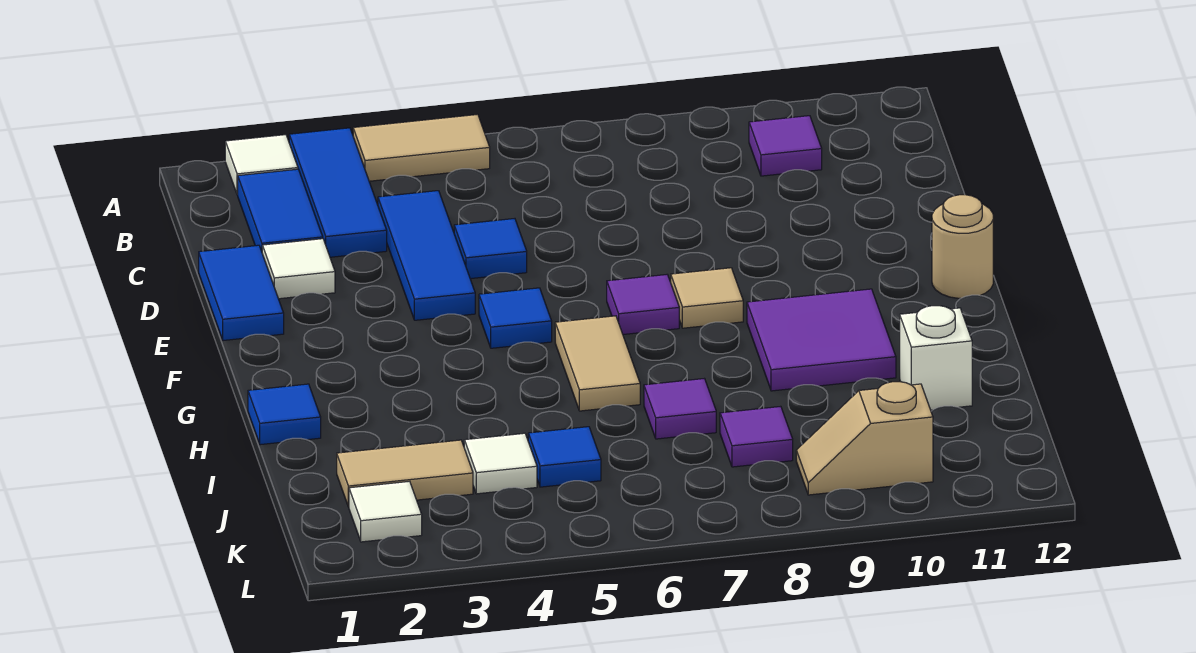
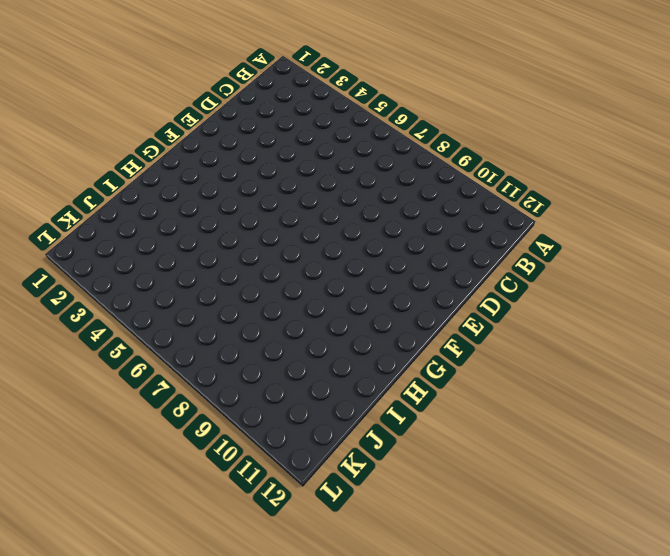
none -> white 1x1 tile [225,135,298,195]
none -> blue 1x3 tile [289,128,387,257]
none -> tan 1x2 tile [353,114,490,181]

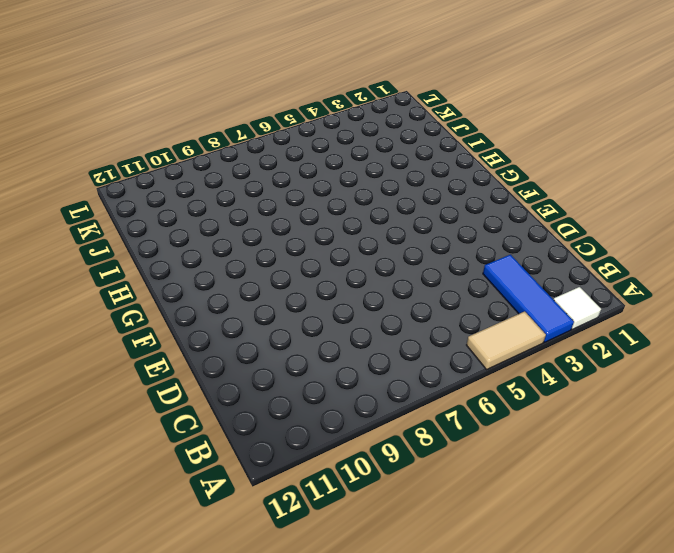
none -> blue 1x2 tile [238,169,323,251]
none -> purple 1x1 tile [749,116,822,176]
none -> blue 1x3 tile [378,191,475,320]

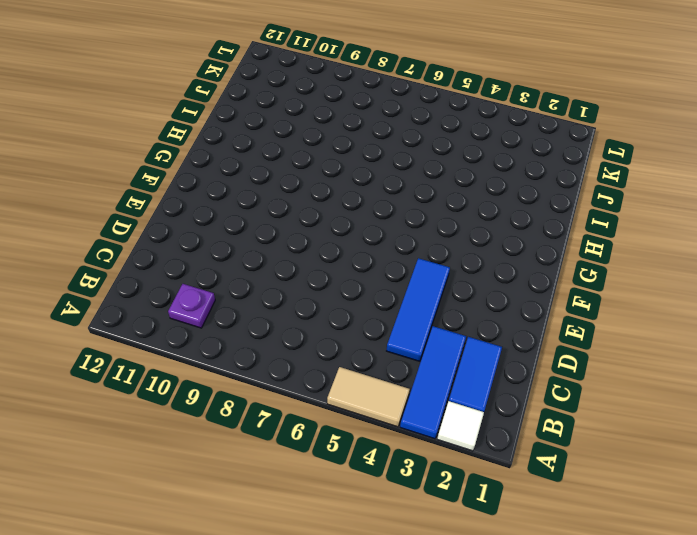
purple 1x1 plate [168,284,215,328] -> purple 1x1 tile [749,116,822,176]
none -> blue 1x2 tile [199,245,284,341]
none -> white 1x1 tile [262,239,335,299]
none -> blue 1x1 tile [454,219,527,279]

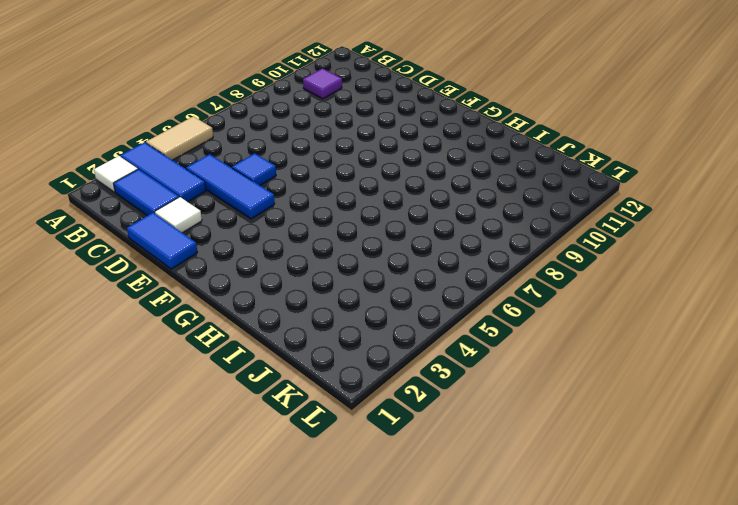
none -> blue 1x1 tile [479,288,552,348]
none -> purple 1x1 tile [607,275,679,335]
none -> tan 1x1 tile [671,268,743,328]

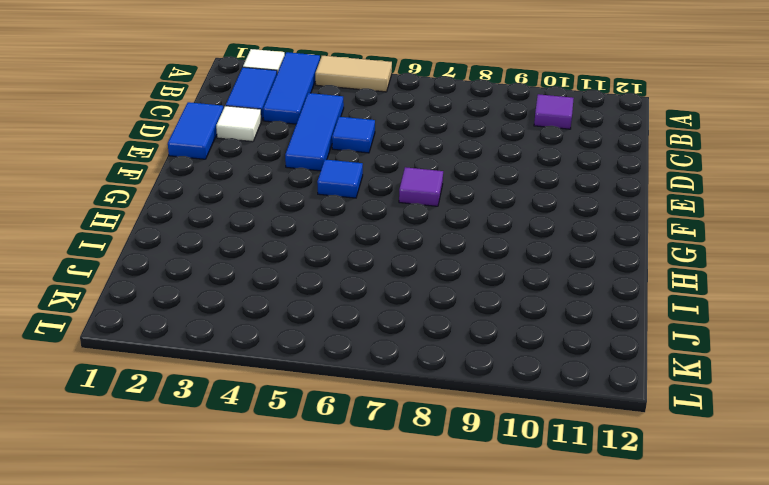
none -> tan 1x1 tile [671,268,743,328]
none -> tan 1x1 round brick [932,195,993,298]
none -> tan 1x2 tile [555,316,640,411]

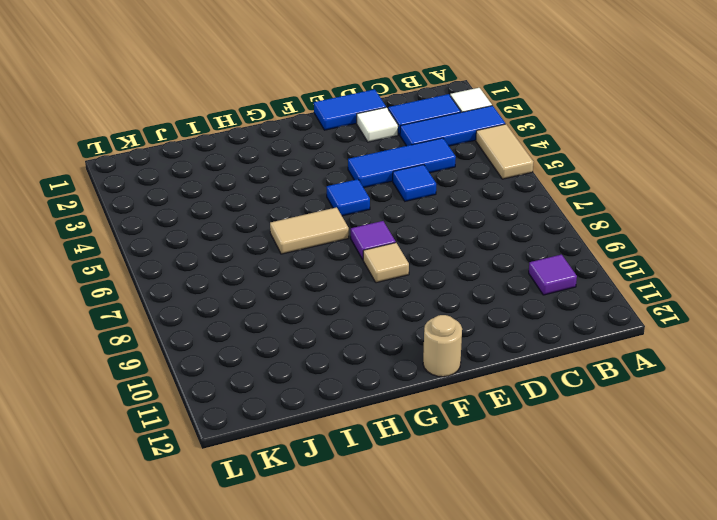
none -> purple 2x2 tile [747,289,896,391]
none -> blue 1x1 tile [248,384,321,445]
none -> purple 1x1 tile [644,379,716,439]

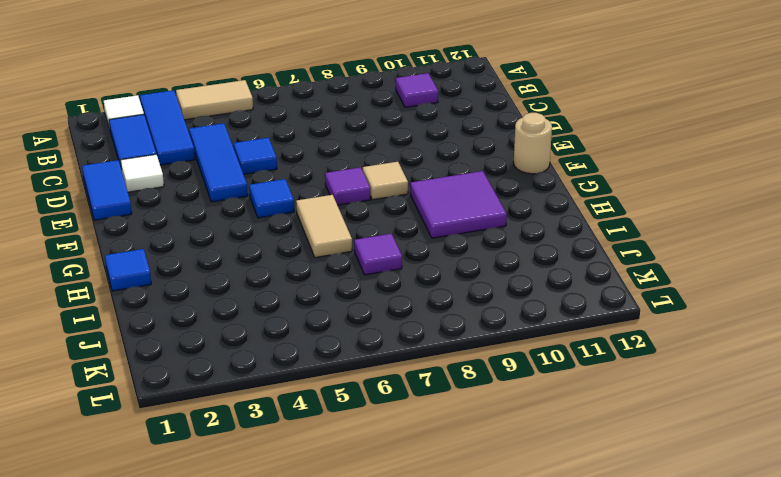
none -> white 1x1 brick [900,306,972,410]
none -> tan 1x2 tile [337,440,473,507]
none -> white 1x1 tile [464,433,537,494]

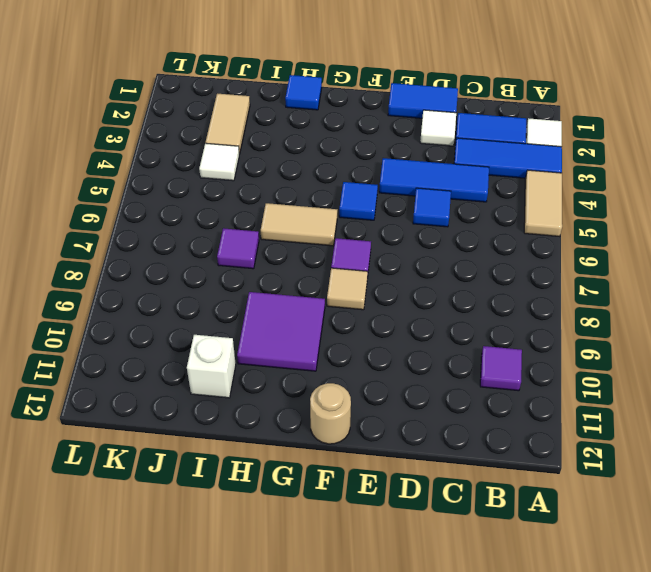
none -> blue 1x1 tile [528,427,601,487]
none -> purple 1x1 tile [720,406,793,467]
none -> white 1x1 tile [349,481,422,542]

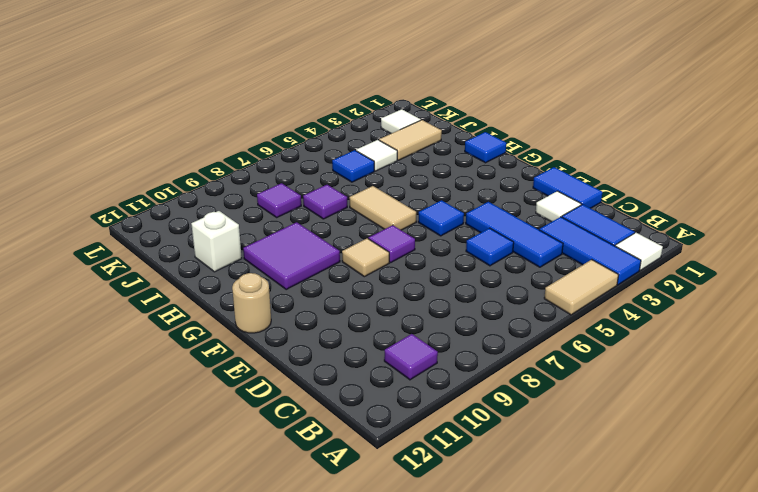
none -> tan 1x2 slope [796,382,933,495]

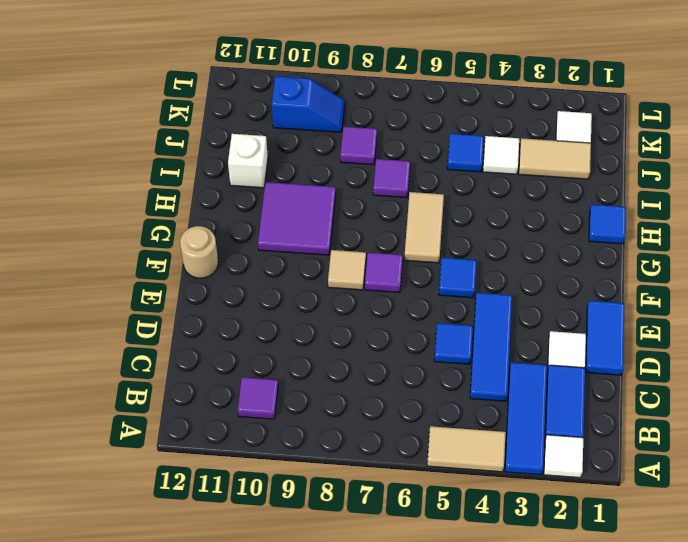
blue 1x2 slope [272,76,345,132] -> tan 1x2 slope [796,382,933,495]

